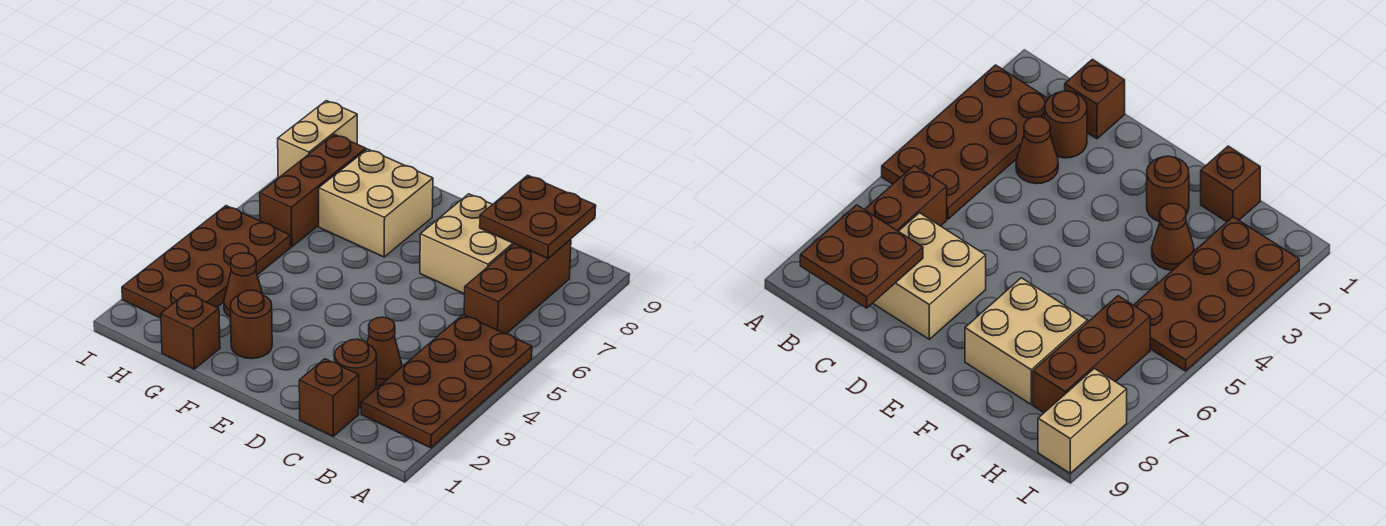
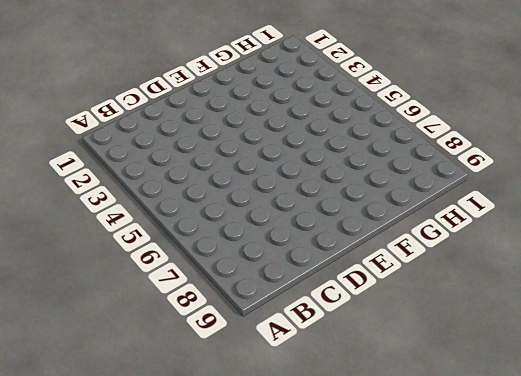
none -> brown 2x4 plate [361,315,532,448]
none -> brown 1x3 brick [464,239,571,334]
none -> brown 1x1 brick [299,359,359,436]

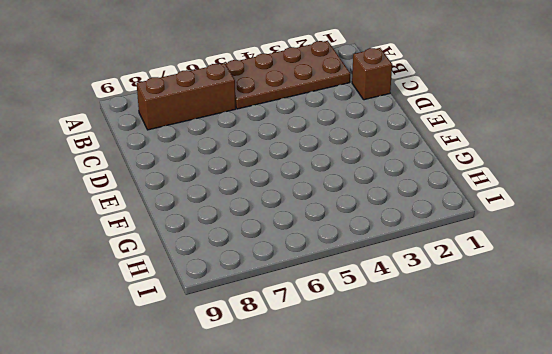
none -> brown 1x1 round brick [335,339,377,408]
none -> brown 1x1 cone [367,317,402,386]
none -> tan 2x2 brick [420,194,514,294]

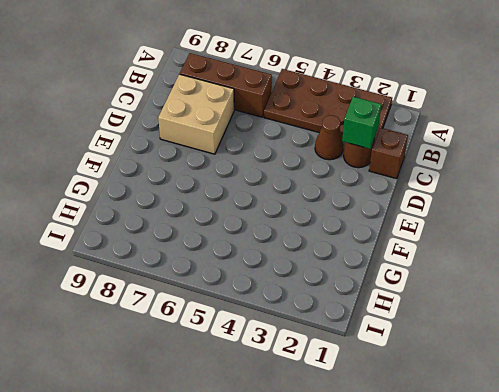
green 1x1 brick [342,97,381,149] -> none
none -> brown 1x1 round brick [230,290,272,359]
none -> tan 2x2 brick [319,149,433,257]
none -> brown 1x1 brick [161,293,220,369]

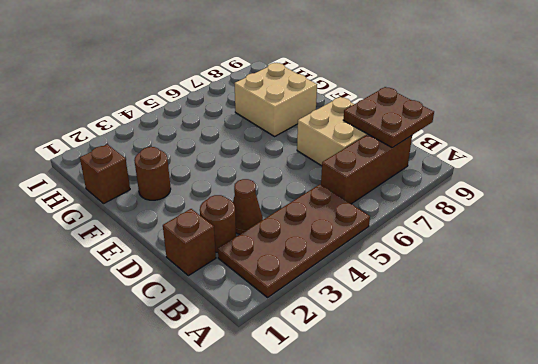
none -> brown 1x1 cone [224,253,263,317]
none -> brown 2x4 plate [122,206,291,318]
none -> brown 1x3 brick [260,134,366,247]

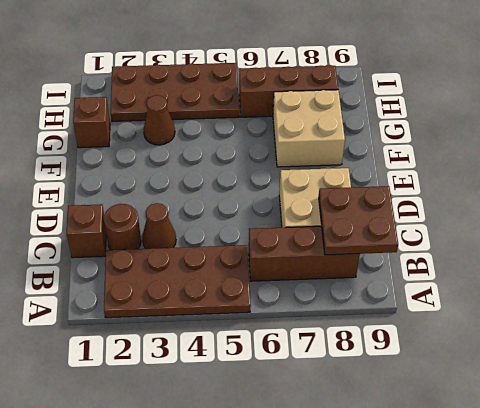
none -> brown 1x1 round brick [230,290,272,359]
none -> tan 1x2 brick [278,101,357,177]

